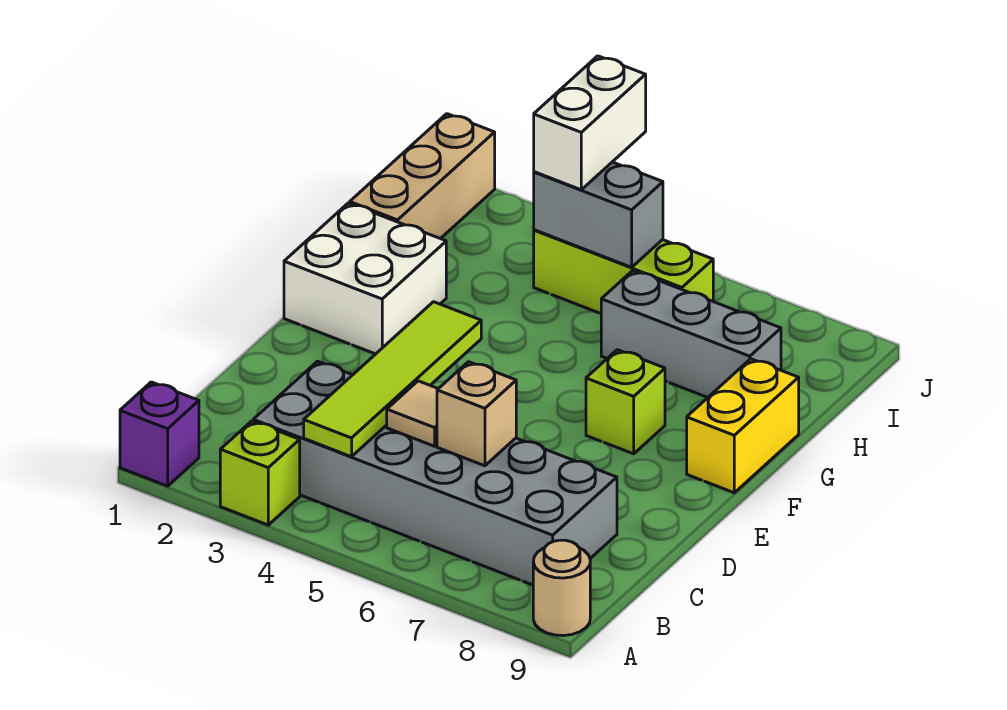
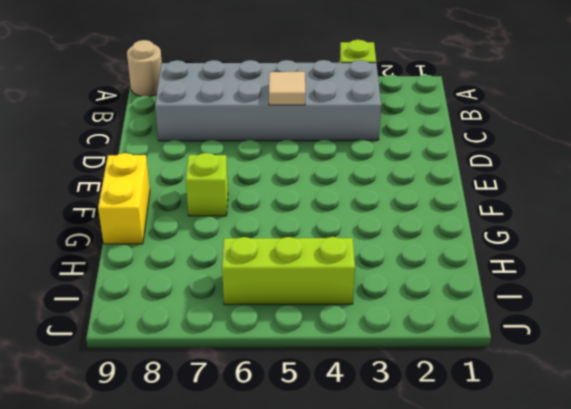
none -> purple 1x1 brick [120,382,199,486]
none -> white 2x2 brick [284,203,446,354]
none -> tan 1x3 brick [350,114,495,239]

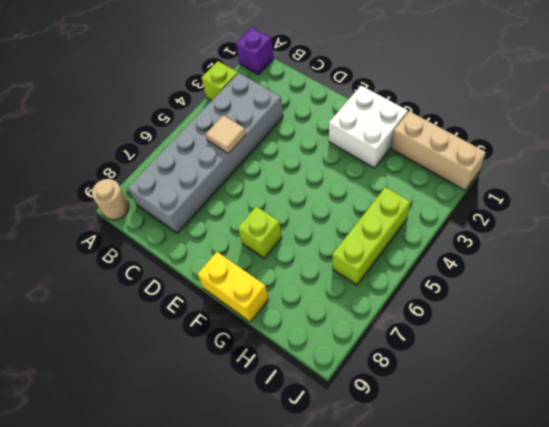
none -> grey 1x3 brick [601,271,781,397]
none -> lime 1x4 tile [304,302,481,457]
none -> tan 1x1 brick [437,362,516,466]

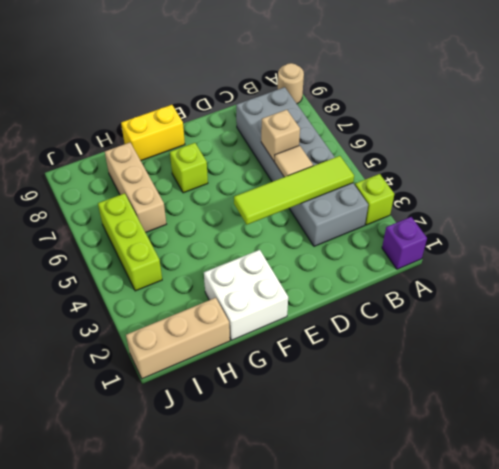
tan 1x3 brick [105,143,166,233] -> grey 1x3 brick [601,271,781,397]
none -> grey 1x2 brick [534,162,663,267]
none -> white 1x2 brick [534,56,646,190]

